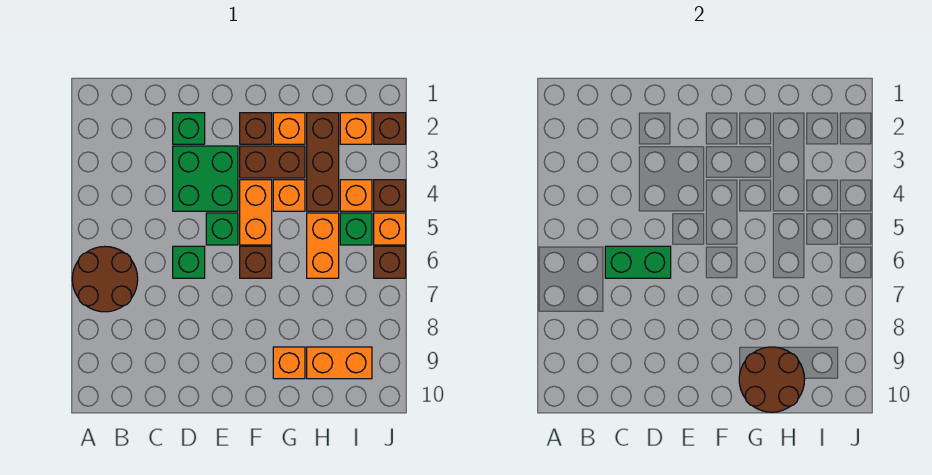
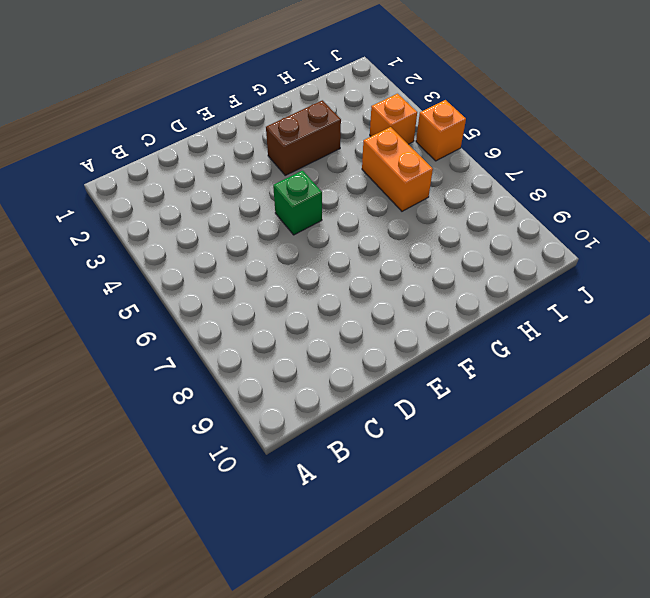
none -> brown 2x2 round brick [72,247,138,312]
none -> green 1x1 brick [173,113,205,144]
none -> green 2x2 brick [173,146,238,211]

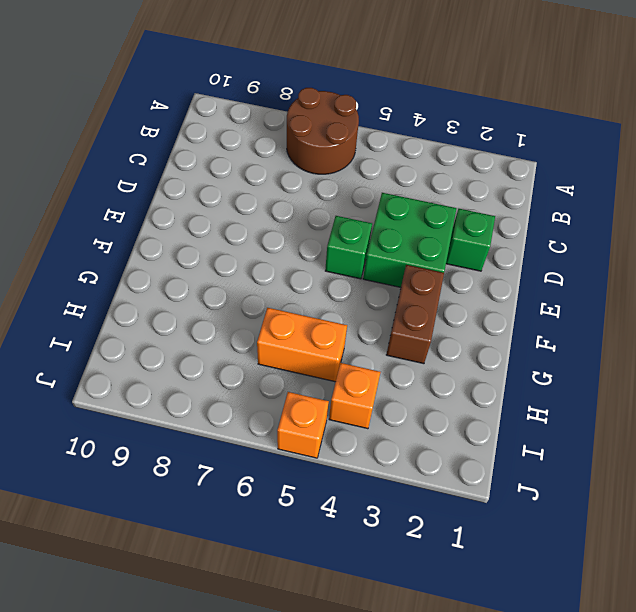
none -> green 1x1 brick [173,246,205,278]
none -> brown 1x1 brick [240,113,272,144]
none -> orange 1x2 brick [240,180,272,245]

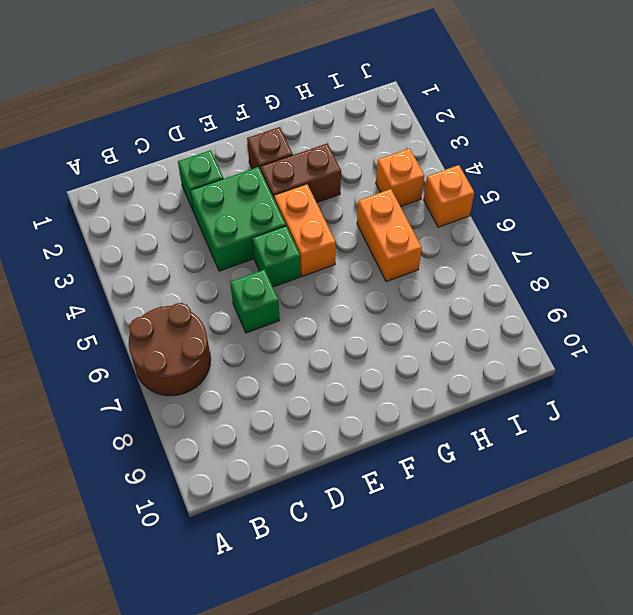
none -> brown 1x1 brick [240,246,272,278]
none -> orange 1x1 brick [273,113,305,144]
none -> orange 1x1 brick [273,180,305,211]

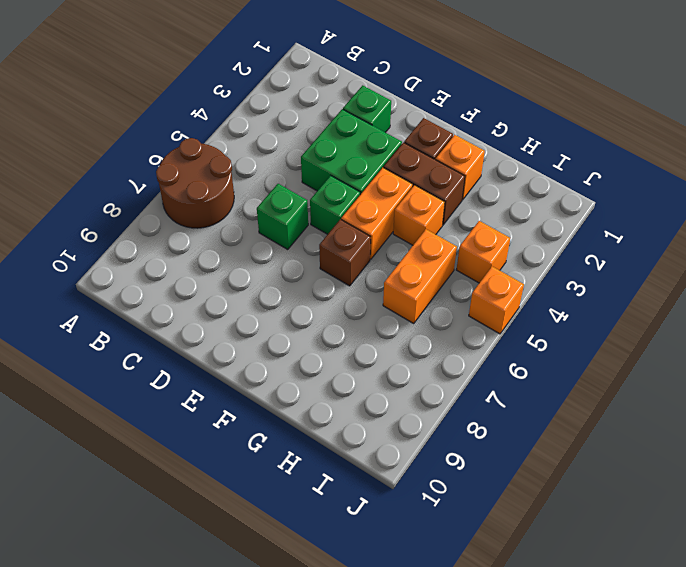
none -> orange 1x1 brick [273,347,305,379]
none -> brown 1x3 brick [307,113,339,211]
none -> orange 1x2 brick [307,347,372,379]

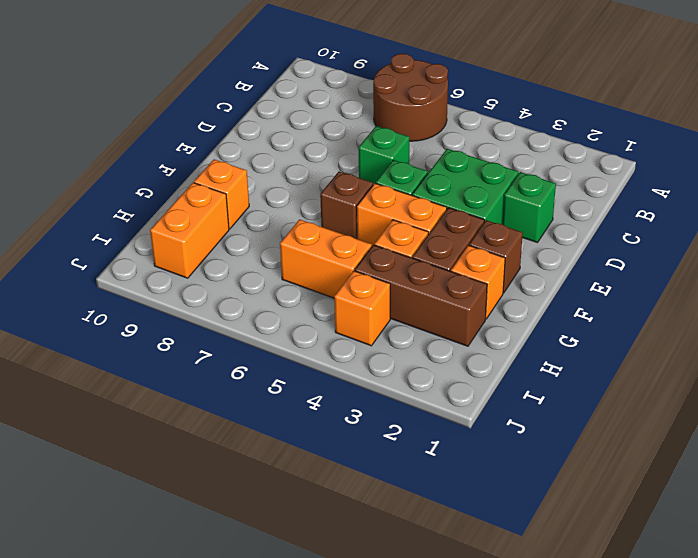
none -> orange 1x1 brick [340,113,372,144]
none -> green 1x1 brick [340,213,372,245]
none -> brown 1x1 brick [374,113,406,144]

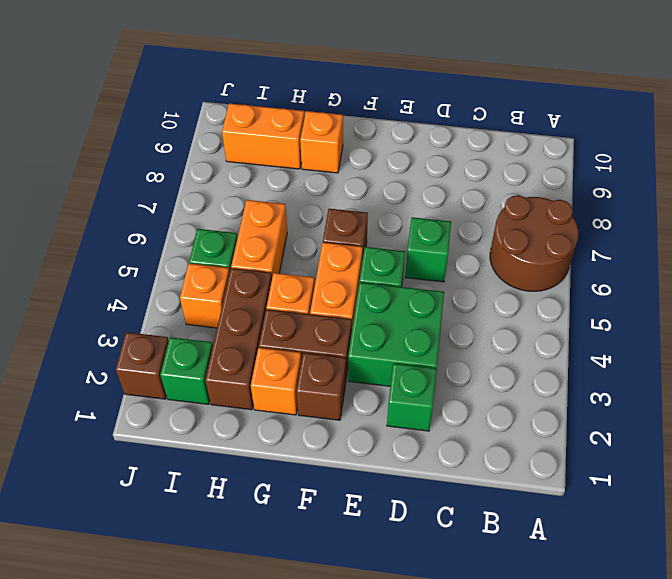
green 1x1 brick [160,337,213,404] -> orange 1x1 brick [340,113,372,144]
none -> brown 1x1 brick [374,180,406,211]
none -> orange 1x1 brick [374,213,406,245]
none -> brown 1x1 brick [374,246,406,278]

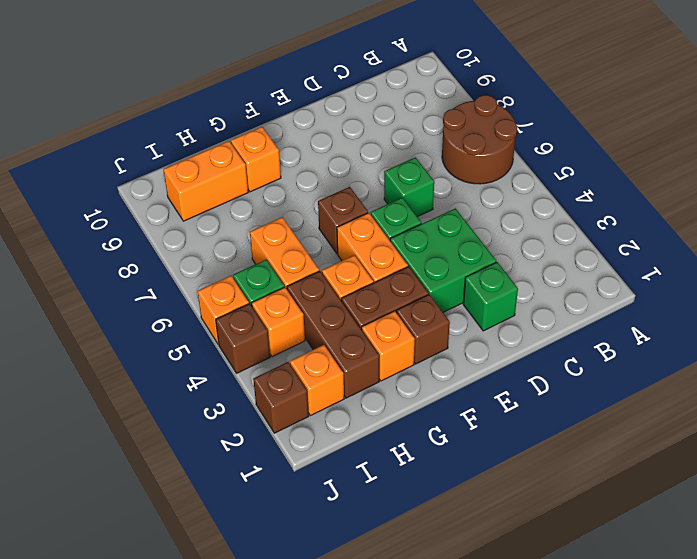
none -> brown 1x1 brick [374,246,406,278]
none -> green 1x2 brick [605,246,671,278]
none -> brown 2x2 round brick [739,347,805,412]

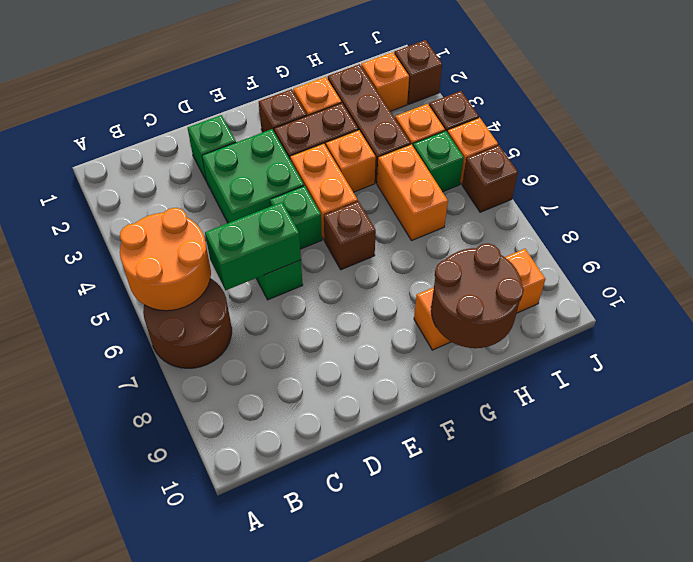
orange 2x2 round brick [120,208,211,311] -> none

